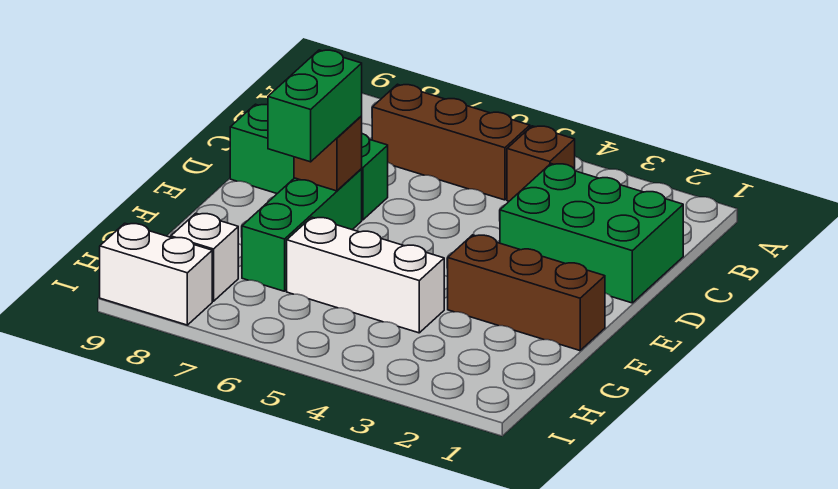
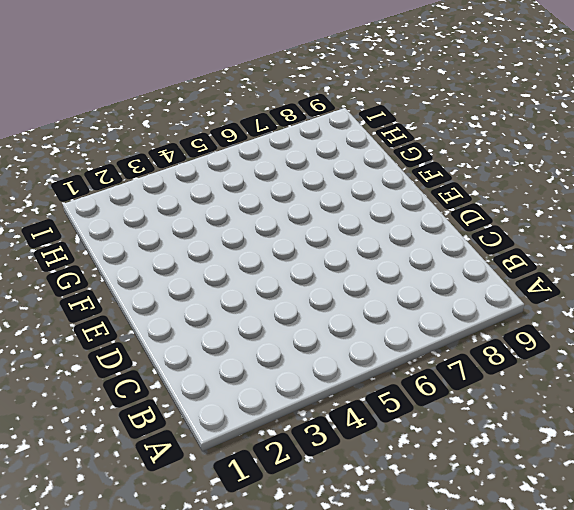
none -> brown 1x1 brick [507,126,575,201]
none -> brown 1x3 brick [372,84,530,200]

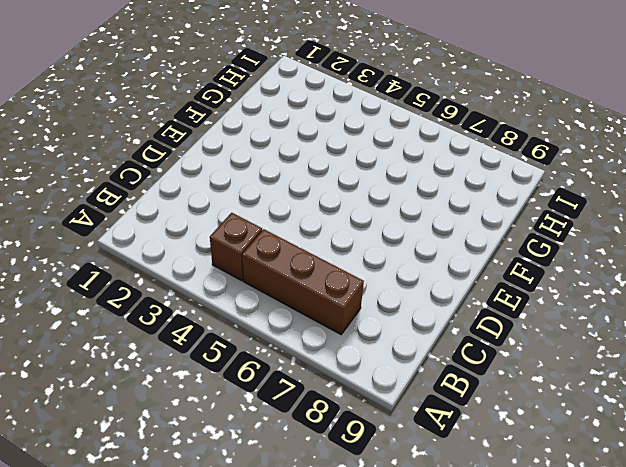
none -> green 2x3 brick [500,164,683,303]
none -> green 1x3 brick [230,104,388,220]

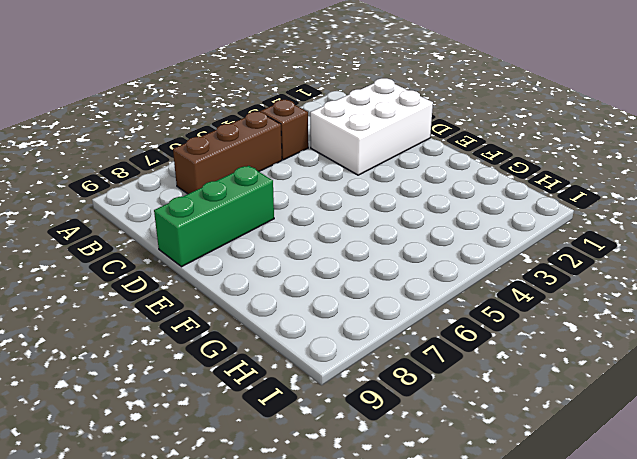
white 2x3 brick [310,78,433,175] -> green 2x3 brick [500,164,683,303]
none -> green 1x3 brick [242,169,362,291]
none -> brown 1x3 brick [448,235,605,351]

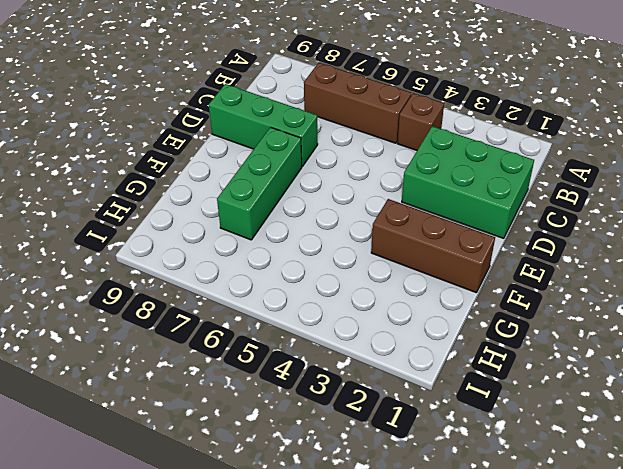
none -> white 1x3 brick [287,217,444,333]
none -> white 1x1 brick [171,213,238,301]

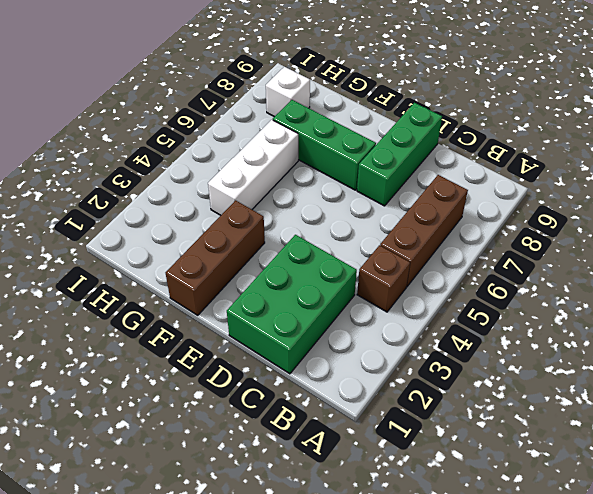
none -> white 1x2 brick [100,223,212,325]
none -> brown 1x1 brick [294,116,362,191]

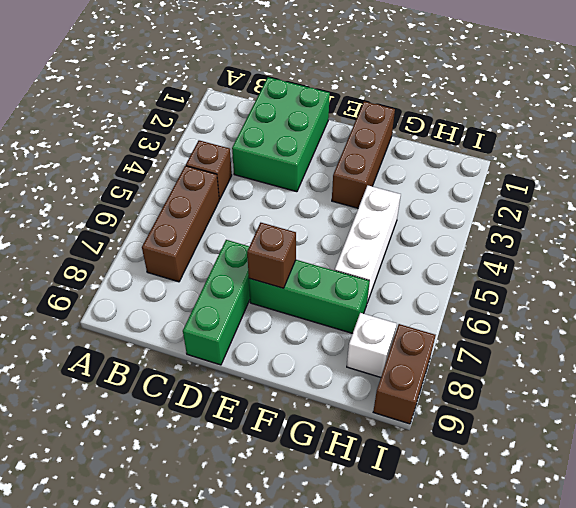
brown 1x2 brick [373,324,436,424] -> white 1x2 brick [100,223,212,325]
none -> green 1x2 brick [268,50,362,162]

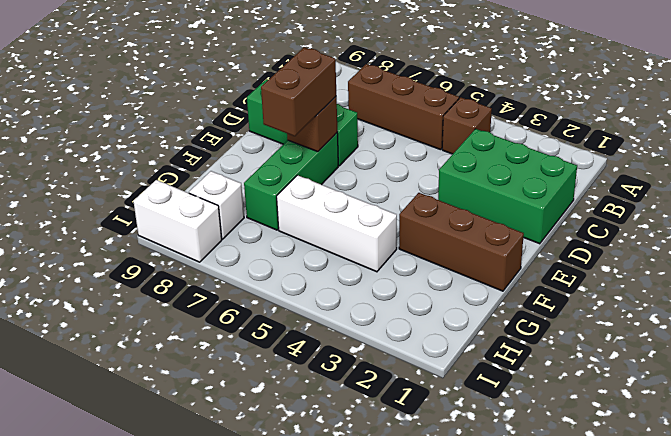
brown 1x2 brick [261,47,336,136] -> green 1x2 brick [268,50,362,162]

